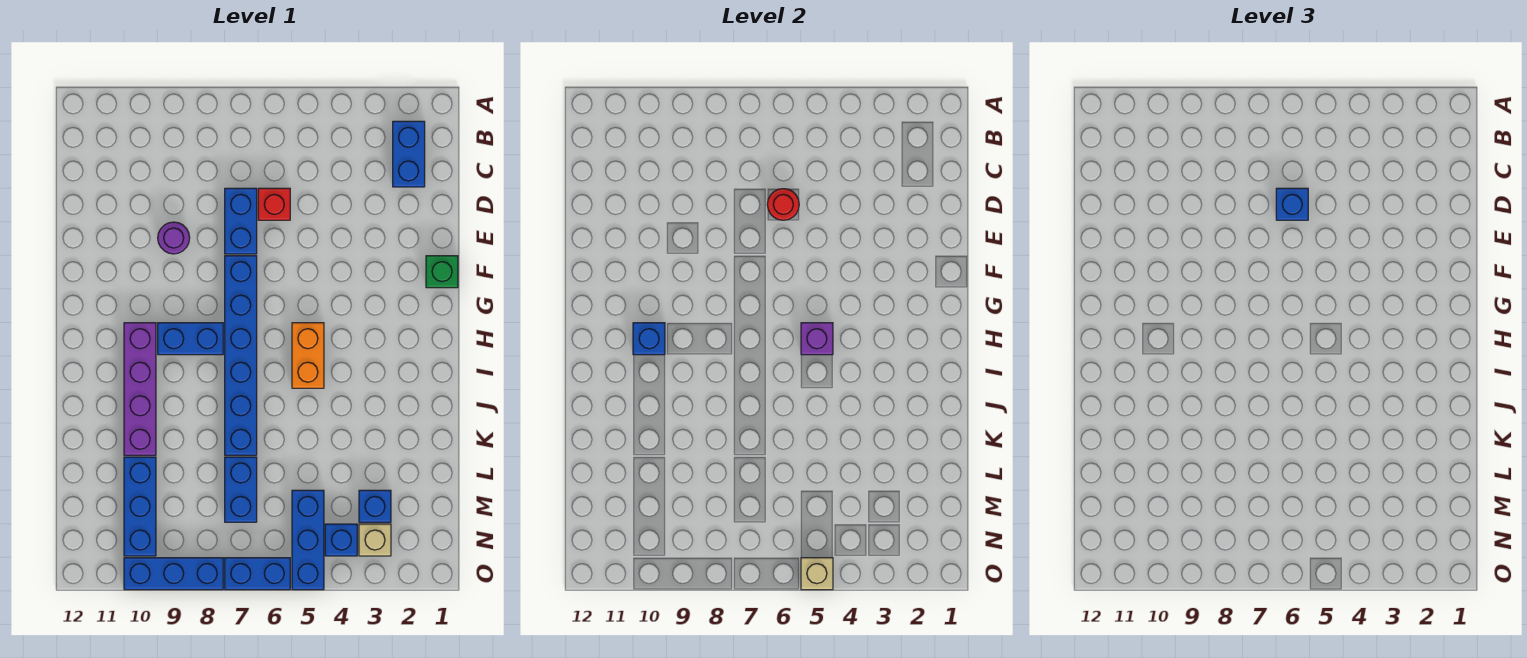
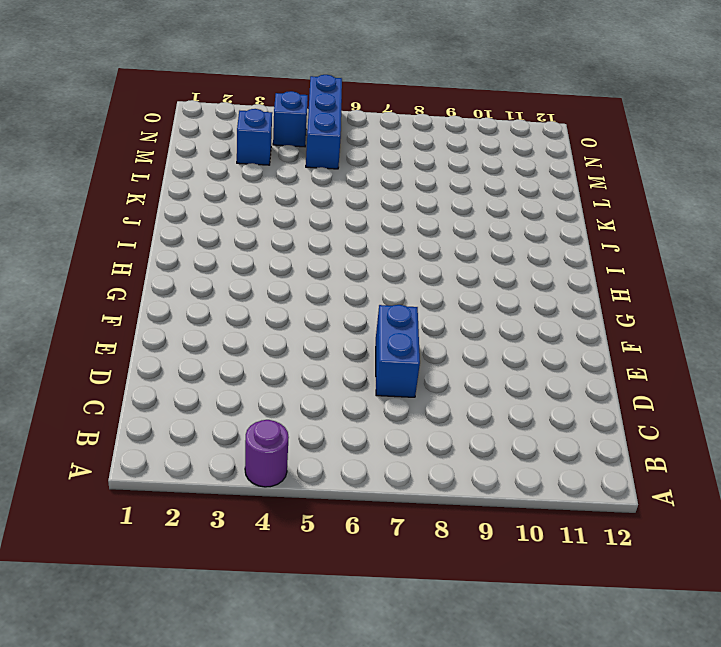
purple 1x1 round brick [245,420,289,487] -> purple 1x1 round brick moved to [158,222,190,254]
none -> blue 1x2 brick [393,121,425,187]
none -> red 1x1 brick [258,188,290,220]
none -> green 1x1 brick [426,256,458,288]

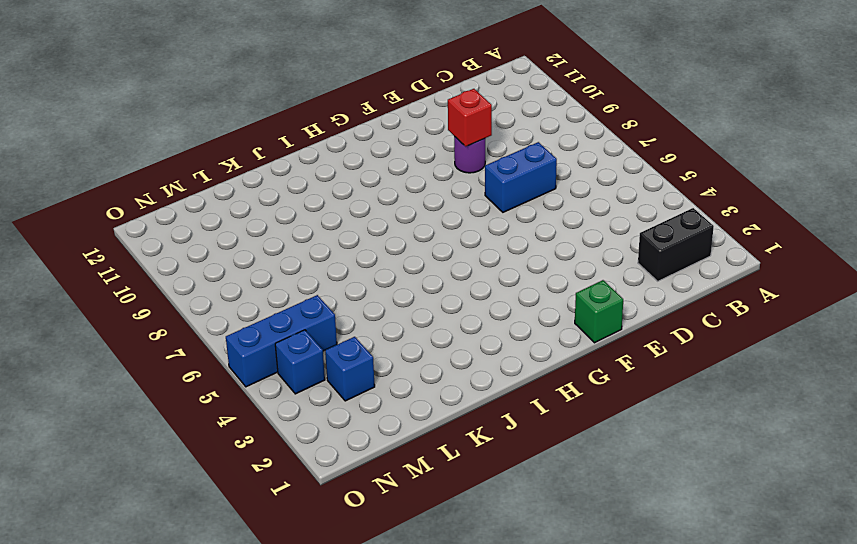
black 1x2 brick [638,208,714,281] -> blue 1x2 brick [393,121,425,187]
red 1x1 brick [448,89,492,146] -> red 1x1 brick moved to [258,188,290,220]
none -> blue 1x6 brick [225,256,257,455]
none -> orange 1x2 brick [292,323,324,388]
none -> blue 1x2 brick [158,323,223,355]

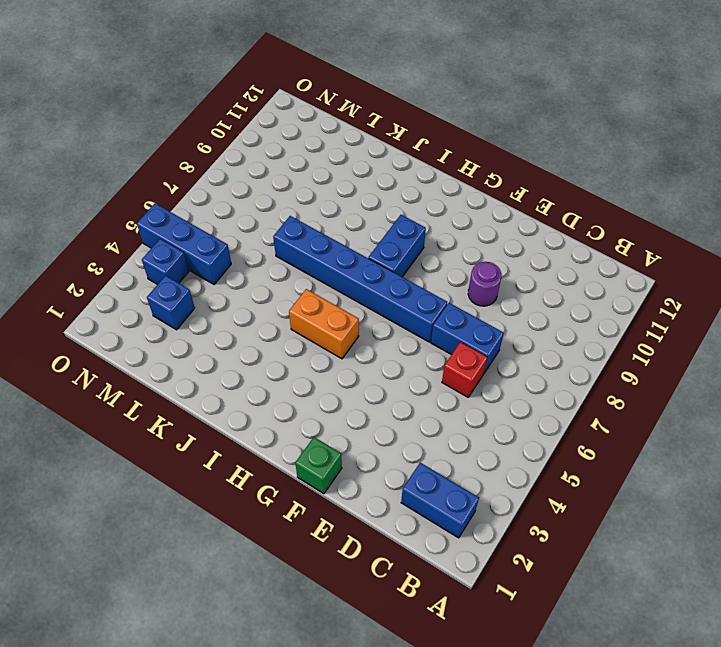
none -> purple 1x4 brick [124,323,156,455]
none -> blue 1x2 brick [225,457,257,522]
none -> blue 1x3 brick [124,457,156,556]

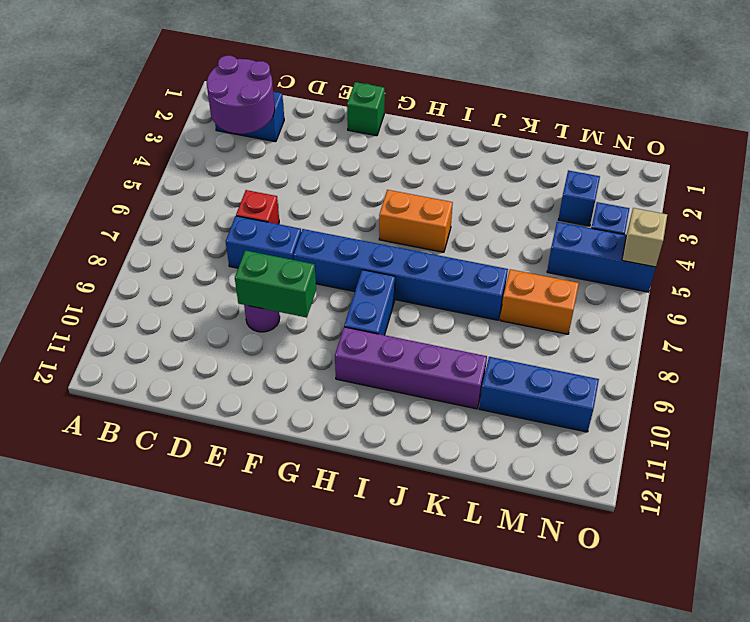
purple 2x2 round brick [207,56,275,134] -> none
green 1x2 brick [235,250,316,318] -> none
orange 1x2 brick [500,269,579,334] -> blue 1x2 brick [225,457,257,522]
none -> tan 1x1 brick [359,524,391,556]
none -> blue 1x2 brick [225,558,290,590]
none -> blue 1x3 brick [124,558,223,590]

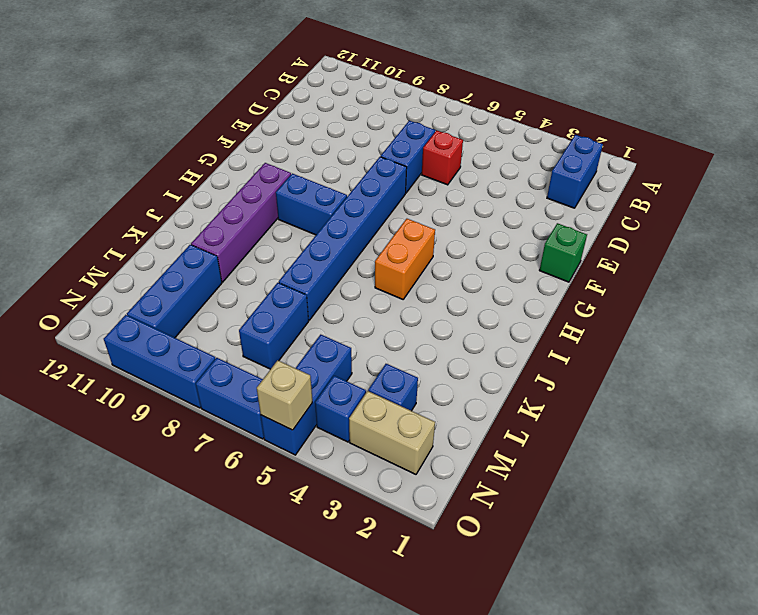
tan 1x2 brick [349,391,435,474] -> tan 1x1 brick [359,524,391,556]
none -> purple 1x1 round brick [158,222,190,254]
none -> red 1x1 round brick [767,189,799,220]
none -> purple 1x1 brick [801,323,833,355]

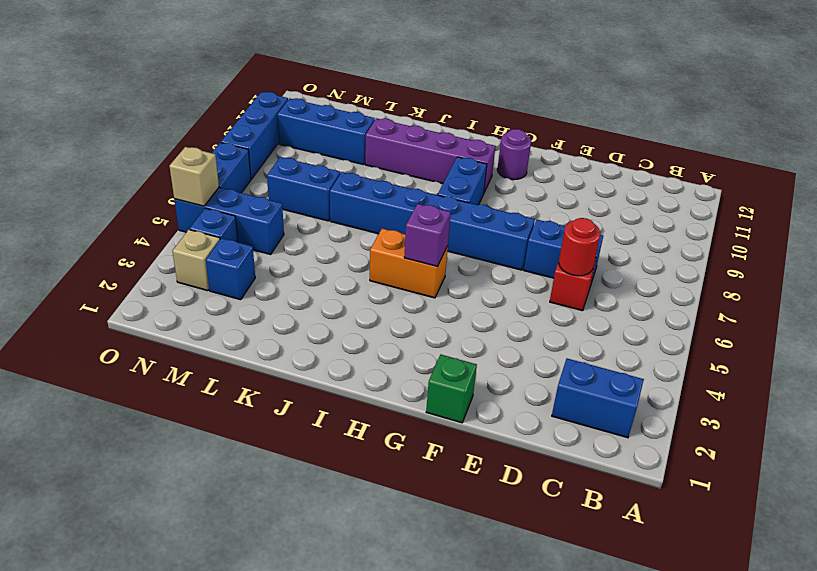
purple 1x1 round brick [497,129,531,180] -> purple 1x1 round brick moved to [158,222,190,254]
none -> blue 1x1 brick [633,323,665,355]
none -> blue 1x1 brick [1276,188,1308,220]

